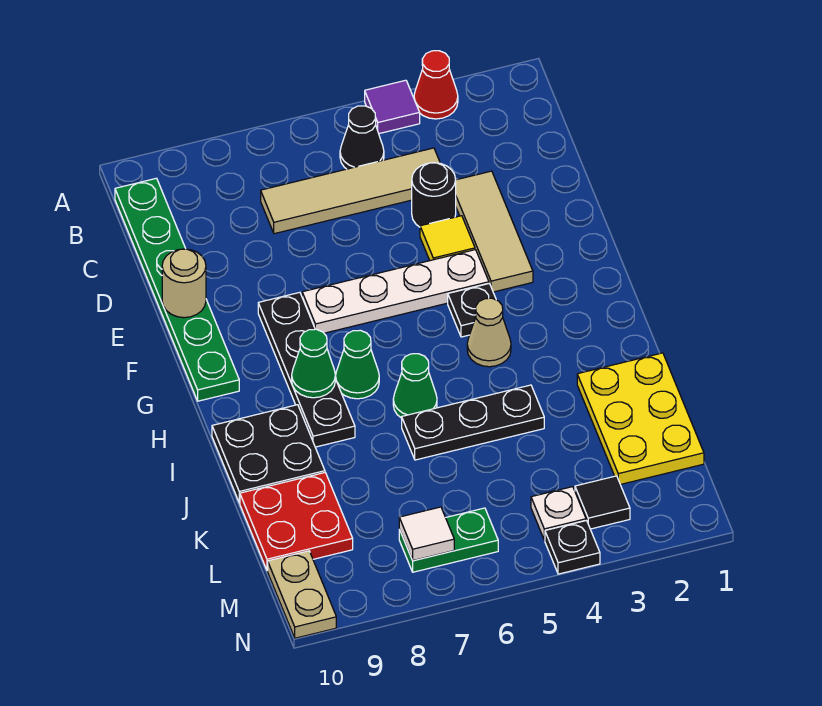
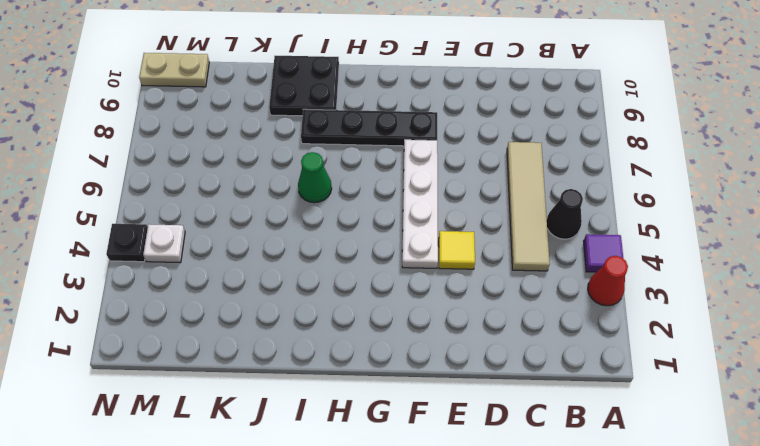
none -> green 1x6 plate [115,178,239,401]
none -> tan 1x3 tile [456,171,533,292]
none -> black 1x1 round brick [412,163,456,227]

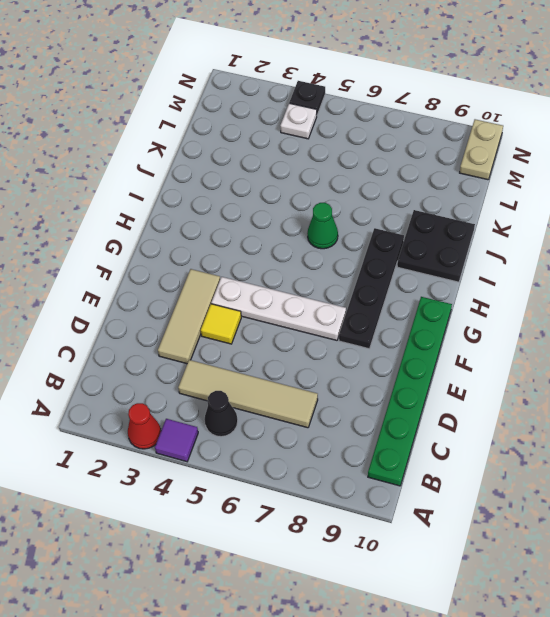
none -> black 1x1 round brick [412,163,456,227]
none -> black 1x1 plate [448,284,496,337]
none -> tan 1x1 cone [467,298,511,367]

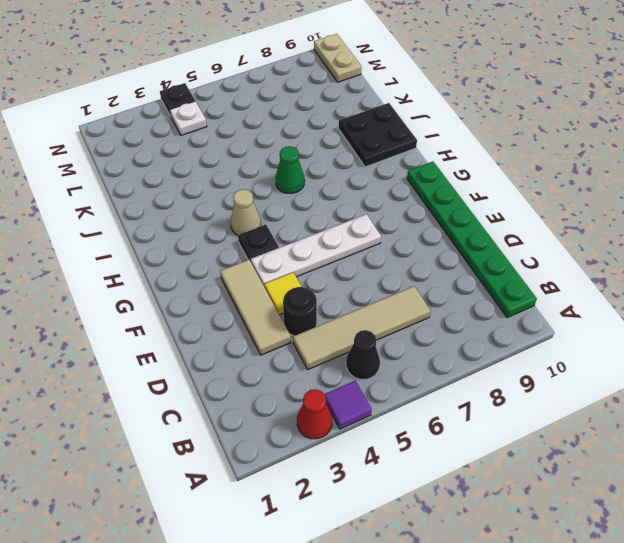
none -> black 1x4 plate [258,292,355,447]
none -> green 1x1 cone [335,330,379,399]
none -> yellow 2x3 plate [577,353,704,485]

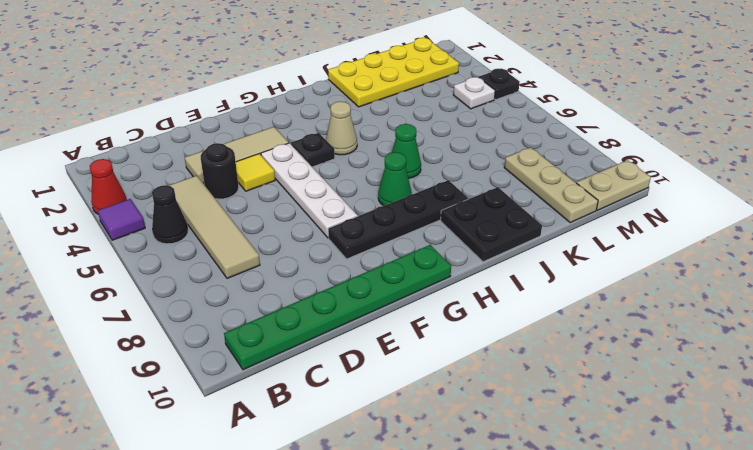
yellow 2x4 plate [328,38,459,107] -> yellow 2x3 plate [577,353,704,485]
tan 1x3 plate [504,147,598,223] -> red 2x2 plate [240,473,353,571]
none -> black 1x3 plate [402,385,544,460]
none -> black 1x1 tile [575,476,630,529]
none -> green 1x2 plate [399,508,498,572]

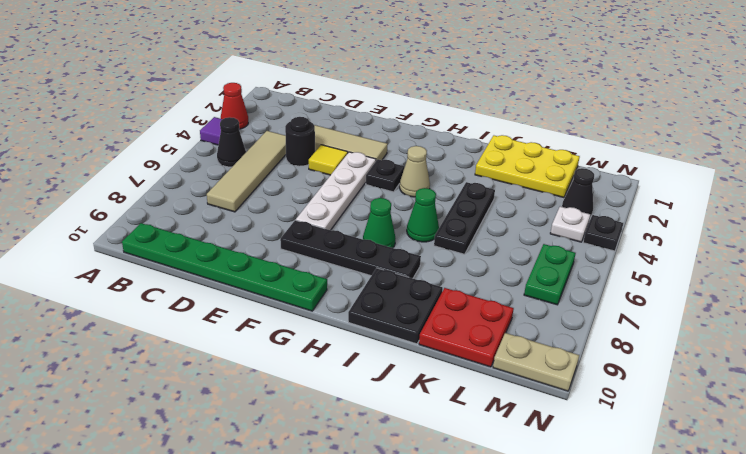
black 1x1 cone [562,168,594,217] -> black 1x1 tile [575,476,630,529]
none -> tan 1x1 round brick [162,249,206,318]
none -> green 1x1 cone [292,329,335,398]
none -> white 1x1 tile [399,507,454,560]

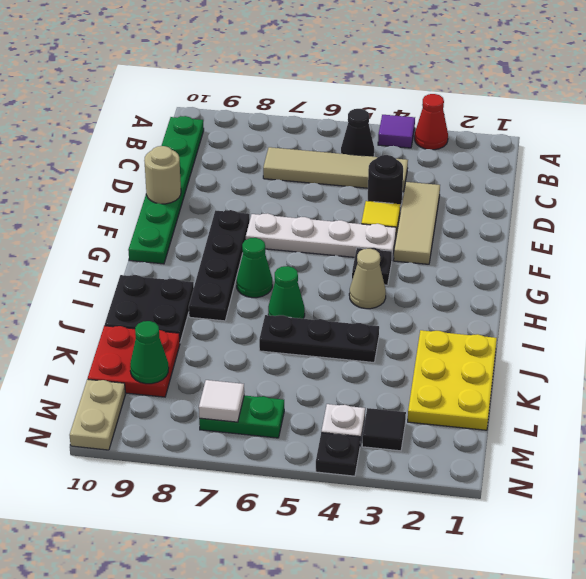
green 1x1 cone [130,321,169,384] -> green 1x1 cone moved to [292,329,335,398]

